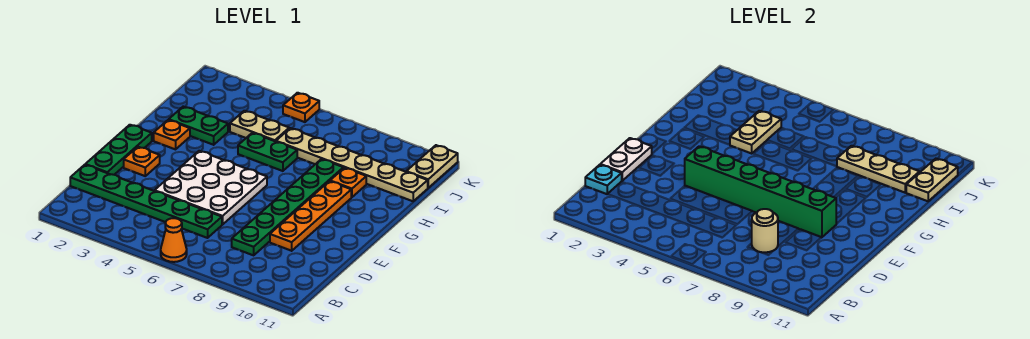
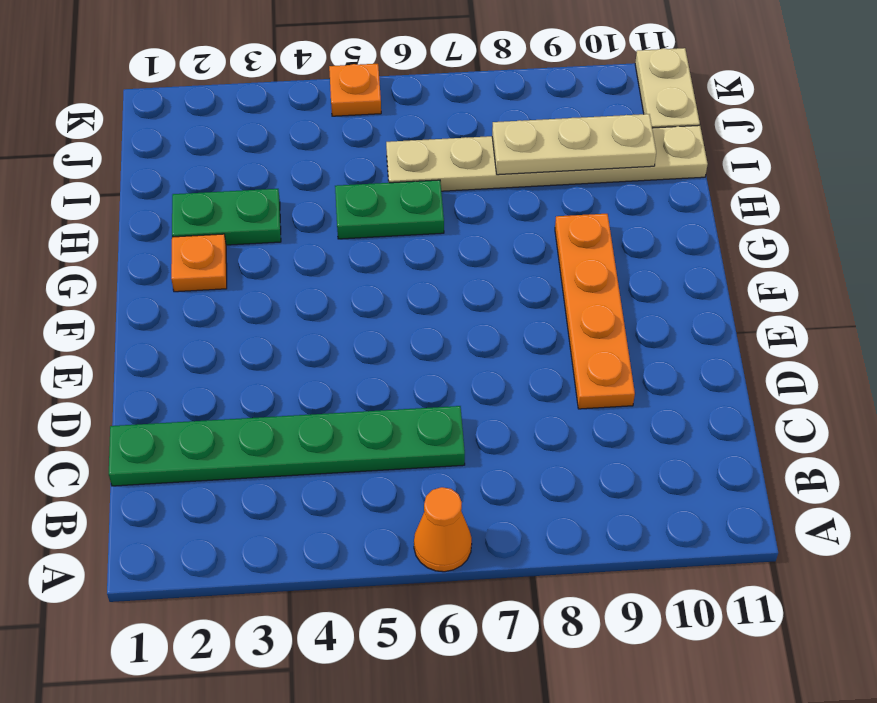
none -> green 1x6 plate [232,159,343,255]
none -> green 1x3 plate [85,125,152,175]
none -> white 3x3 plate [155,151,267,225]

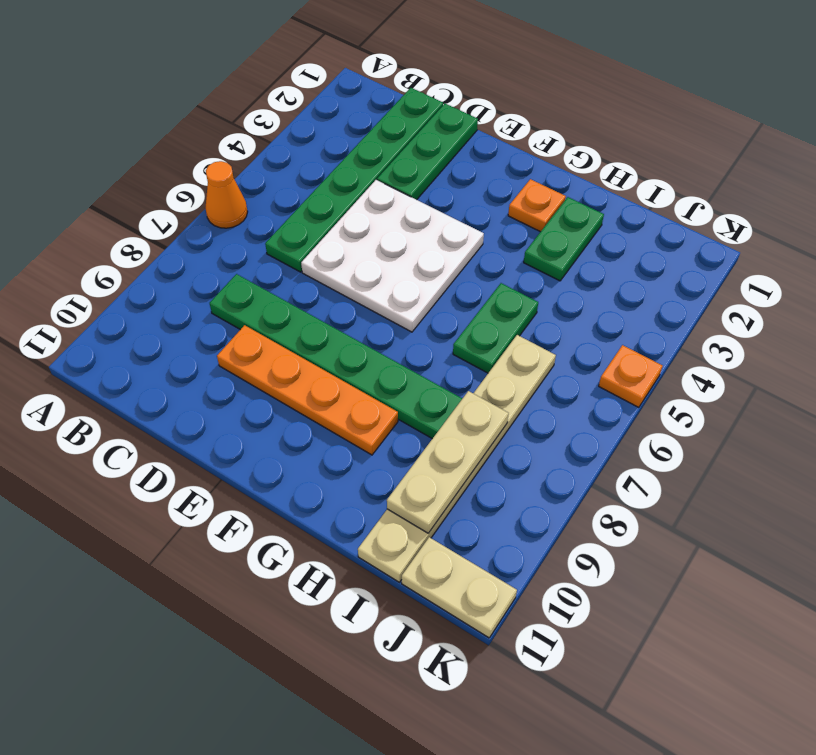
green 1x3 plate [377,104,478,200] -> green 1x3 plate turned to [85,125,152,175]
none -> orange 1x1 plate [124,147,160,176]
none -> orange 1x1 plate [330,168,366,197]
none -> tan 1x2 plate [230,111,289,142]

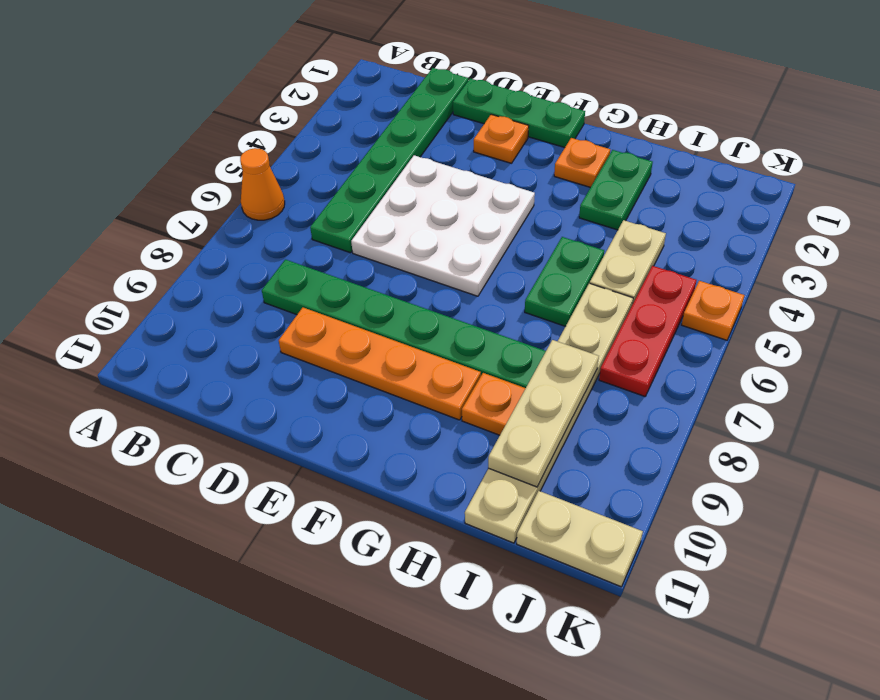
red 1x3 plate [599,266,697,396] -> none
none -> cyan 1x1 plate [585,165,622,194]
none -> tan 1x1 round brick [752,209,778,252]
none -> white 1x2 plate [600,138,652,181]

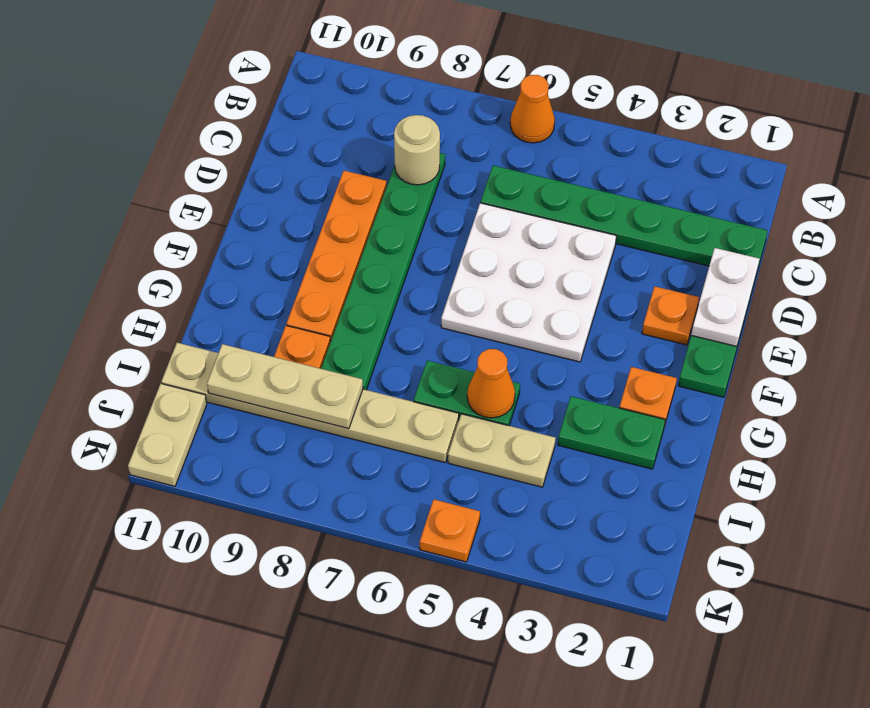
orange 1x1 cone [467,349,515,418] -> none
none -> cyan 1x1 plate [585,165,622,194]
none -> green 1x6 brick [685,146,836,237]
none -> tan 1x2 plate [730,111,781,153]

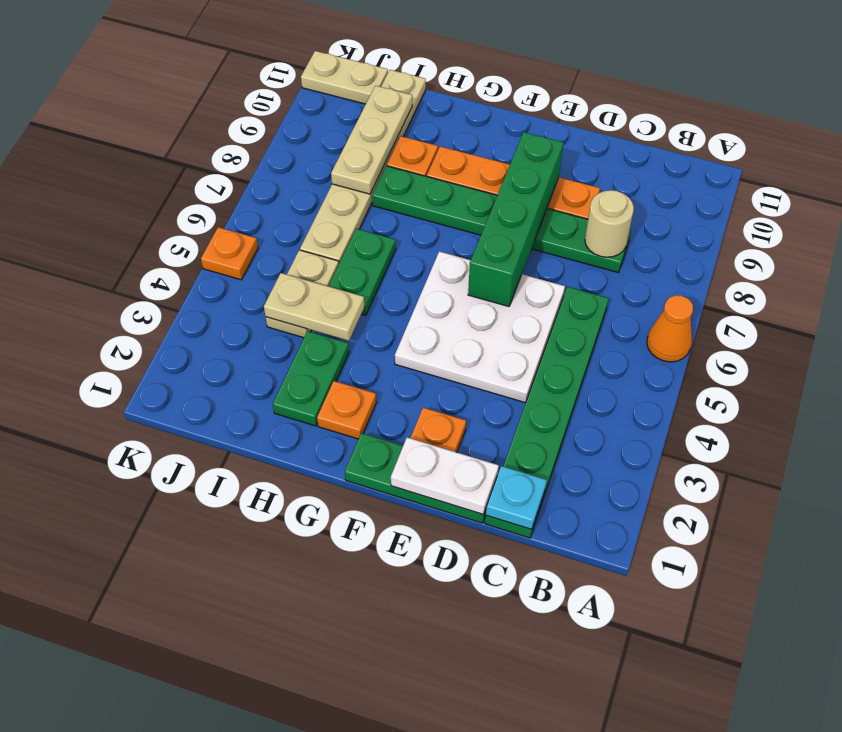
green 1x4 brick [468,132,563,307] -> green 1x6 brick [685,146,836,237]
none -> tan 1x2 plate [906,159,958,201]

